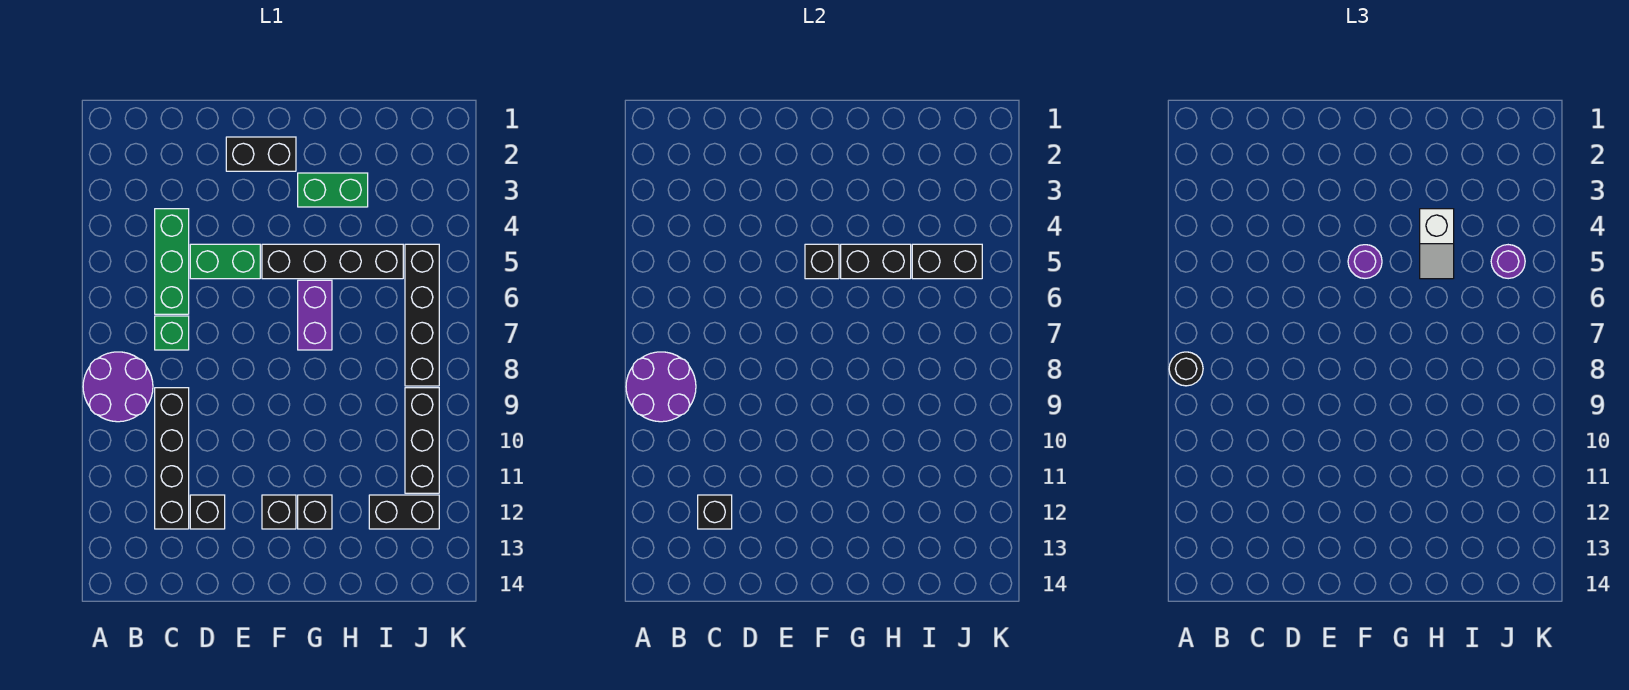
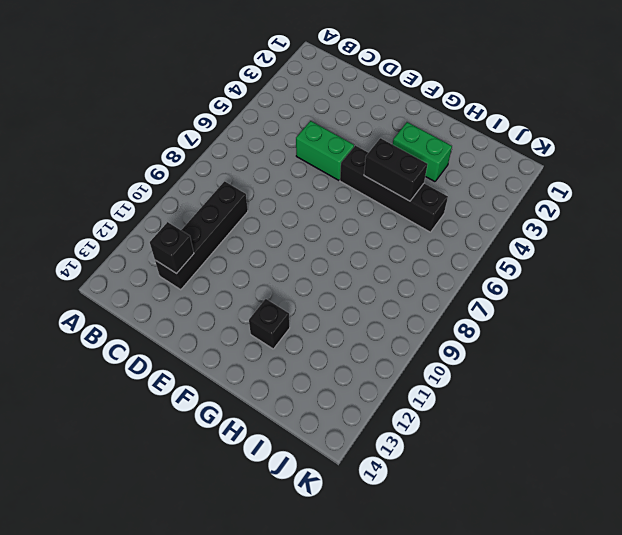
none -> purple 2x2 round brick [83,352,153,422]
none -> green 1x3 brick [155,209,189,314]
none -> green 1x1 brick [155,316,189,350]

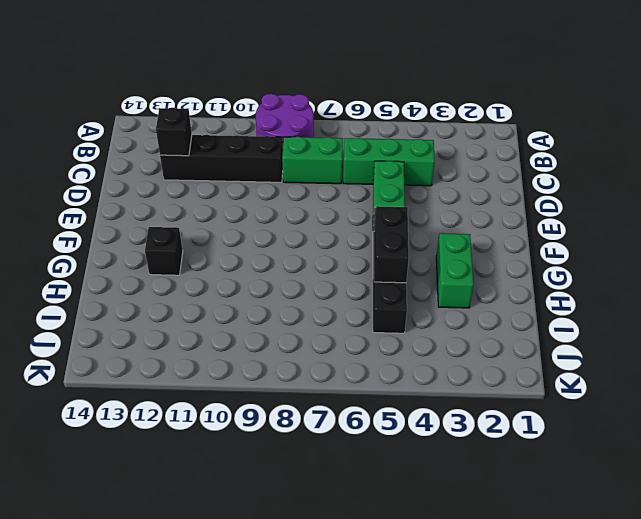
green 1x2 brick [282,137,343,184] -> green 1x1 brick [155,316,189,350]
none -> black 1x1 brick [190,495,225,529]
none -> black 1x2 brick [226,137,296,171]
none -> black 1x1 brick [262,495,296,529]

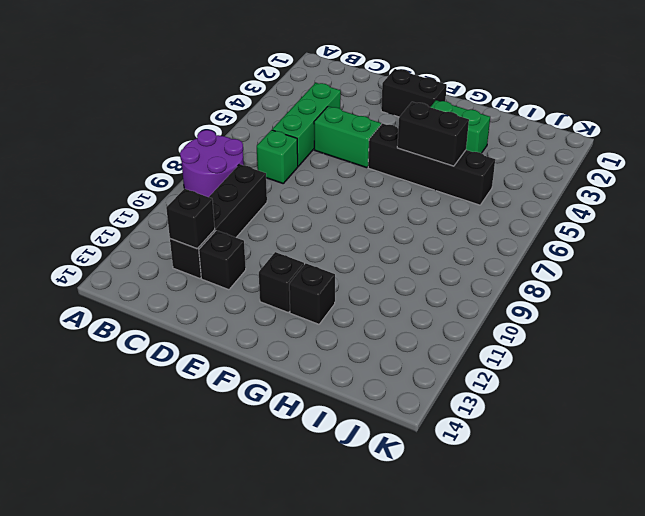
none -> purple 1x2 brick [298,280,332,350]
none -> black 1x2 brick [369,495,439,529]
none -> black 1x4 brick [405,244,439,386]

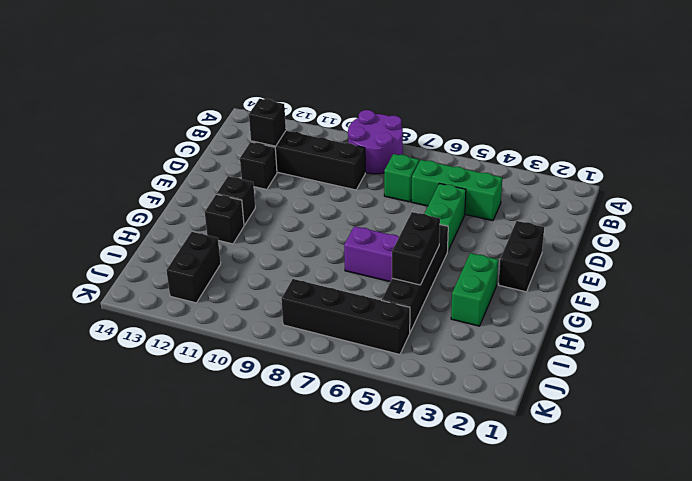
none -> black 1x3 brick [405,388,439,493]
none -> purple 2x2 round brick [626,352,696,422]
none -> black 1x1 brick [805,244,839,279]

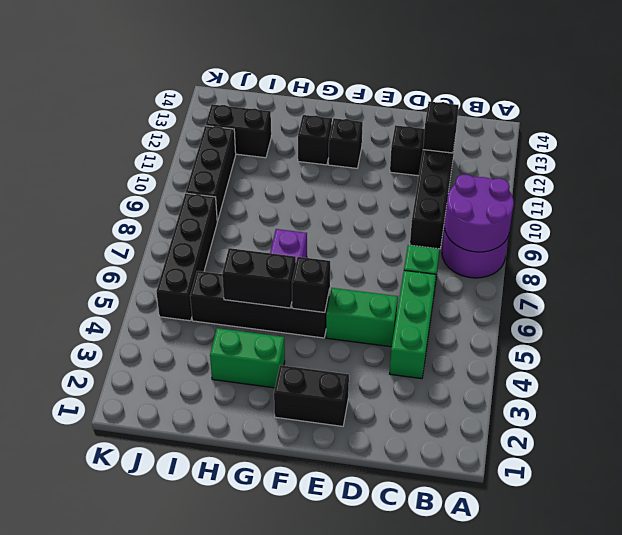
none -> black 1x2 brick [912,244,982,279]
none -> black 1x1 round brick [1169,352,1203,386]
none -> purple 1x1 round brick [1348,245,1382,278]

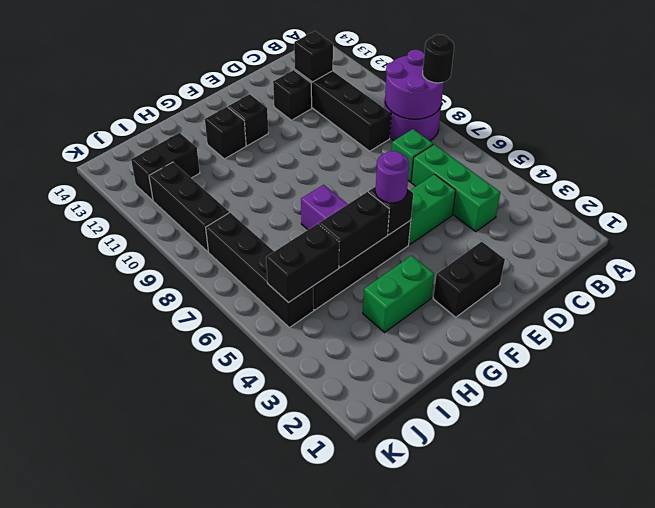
none -> white 1x2 slope [1420,209,1454,279]
none -> purple 1x1 round brick [1491,245,1525,279]

